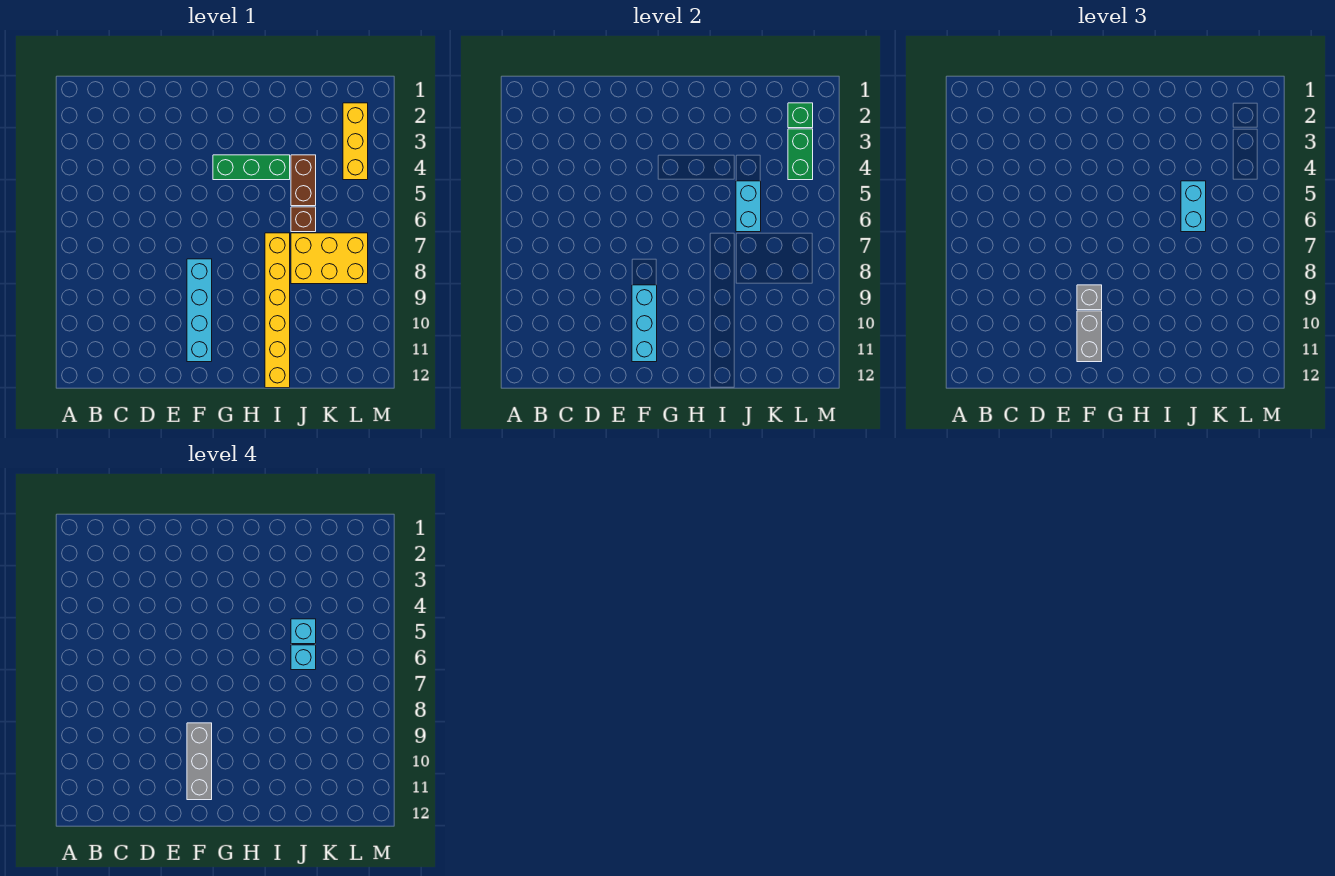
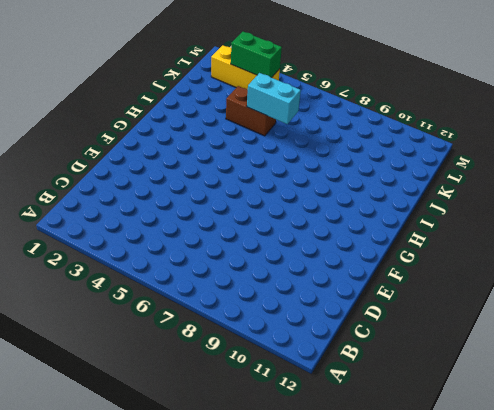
none -> cyan 1x4 brick [187,259,212,362]
none -> green 1x3 brick [213,155,290,180]
none -> yellow 1x6 brick [265,233,290,388]

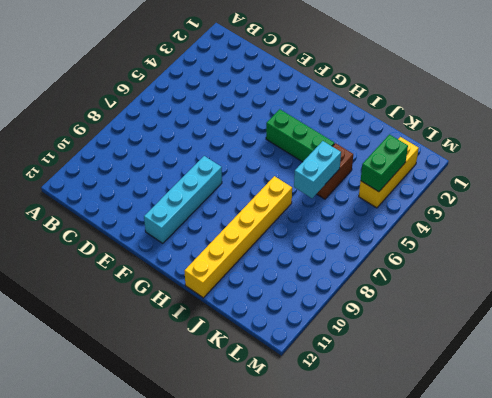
none -> brown 1x1 brick [291,207,316,232]
none -> yellow 2x3 brick [291,233,368,284]
none -> cyan 1x3 brick [632,285,657,362]

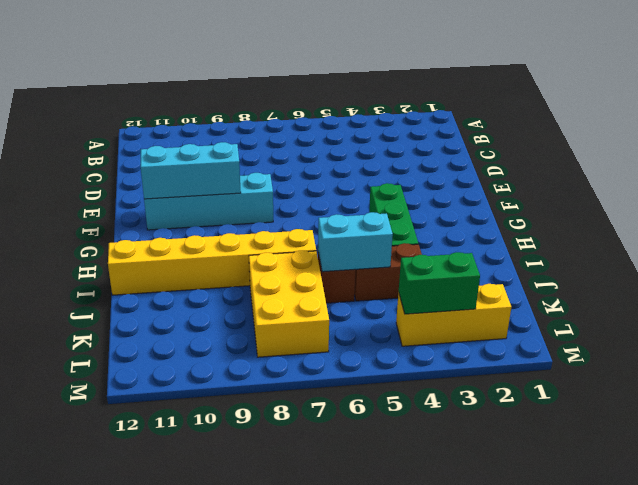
none -> green 1x1 brick [788,103,813,128]
none -> grey 1x1 brick [1077,285,1102,310]
none -> grey 1x2 brick [1077,311,1102,362]

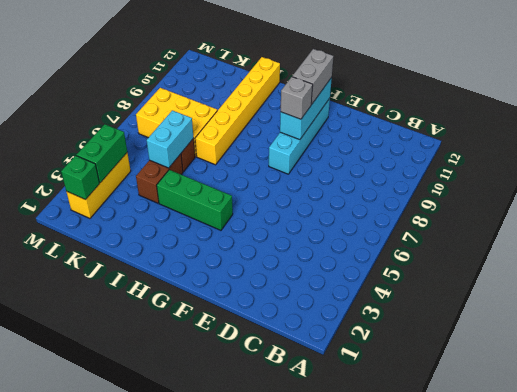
none -> cyan 1x2 brick [1181,181,1206,232]
none -> grey 1x3 brick [187,723,212,800]
none -> cyan 1x1 brick [291,619,316,644]

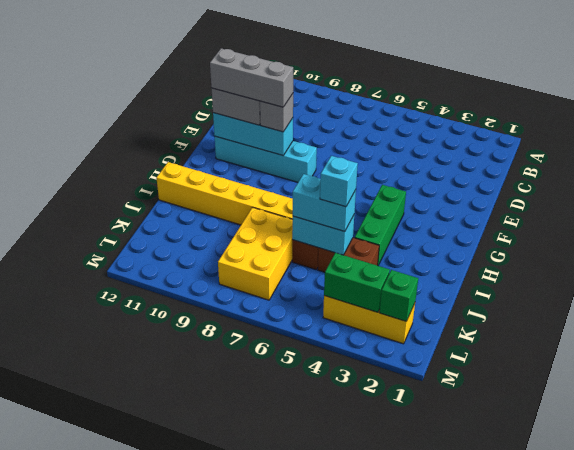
none -> cyan 1x1 brick [291,645,316,670]

